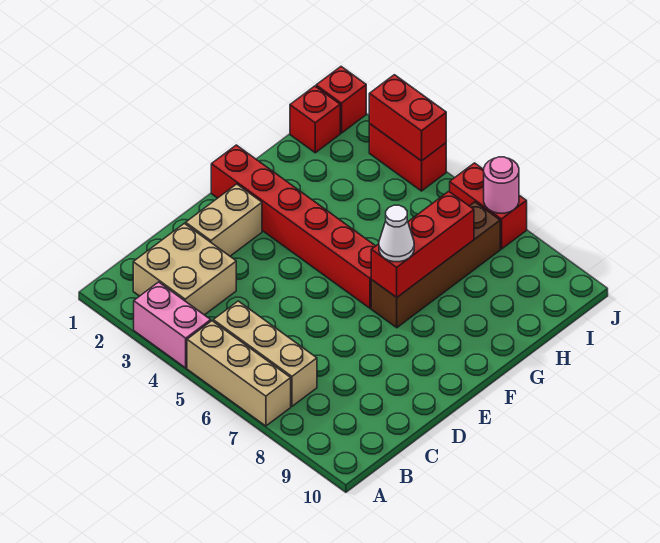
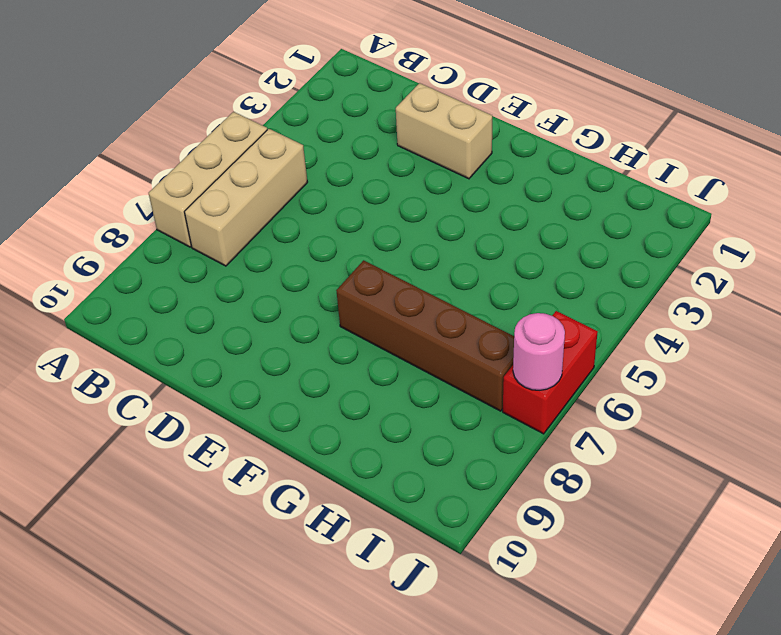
none -> pink 1x2 brick [134,282,211,368]
none -> tan 2x2 brick [133,223,236,315]
none -> red 1x6 brick [211,145,375,308]

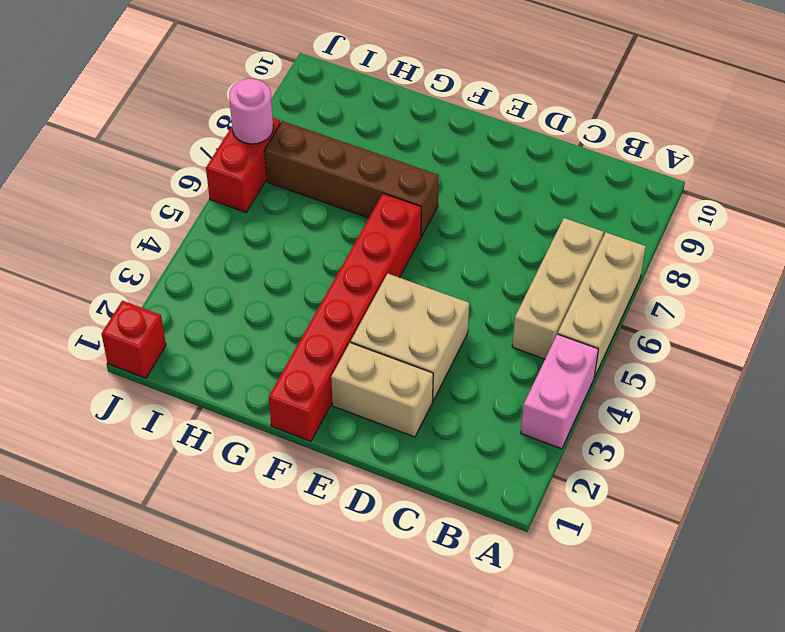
tan 2x2 brick [351,274,469,400] -> tan 2x2 brick moved to [133,223,236,315]
none -> red 1x1 brick [290,86,340,153]
none -> red 1x2 brick [369,124,446,191]
none -> red 1x3 brick [371,191,474,297]

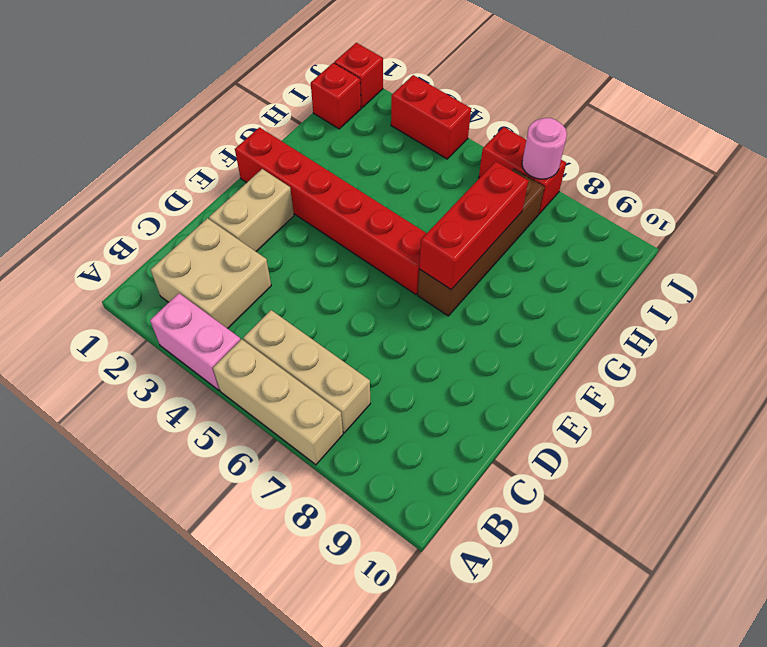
none -> red 1x2 brick [369,75,446,161]
none -> white 1x1 cone [379,205,414,262]

